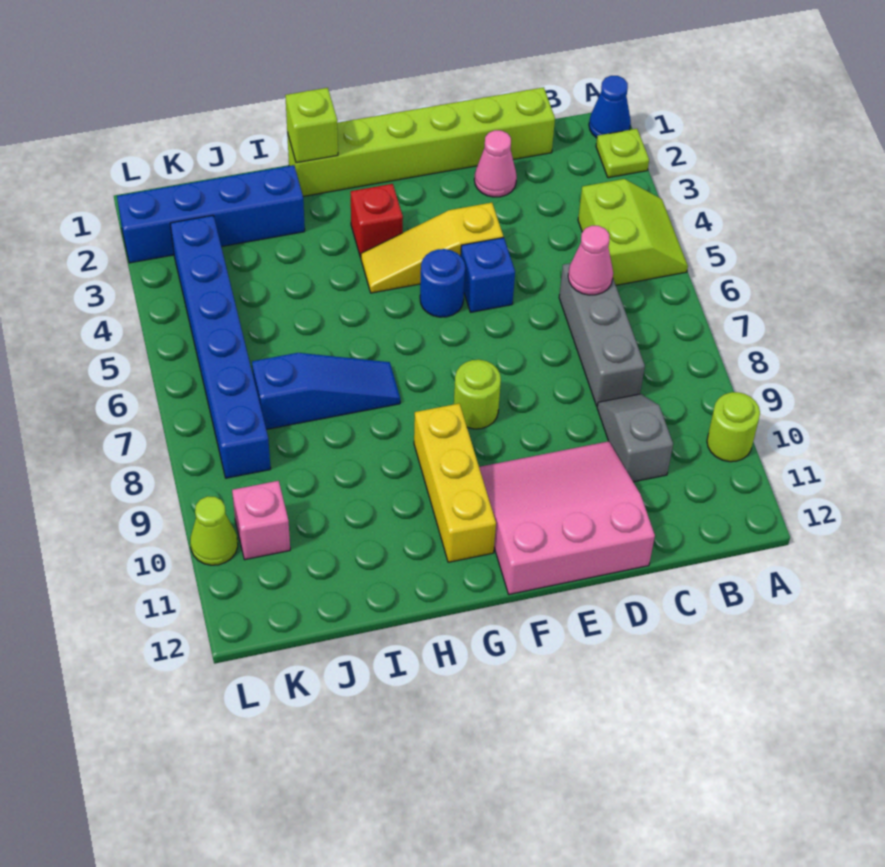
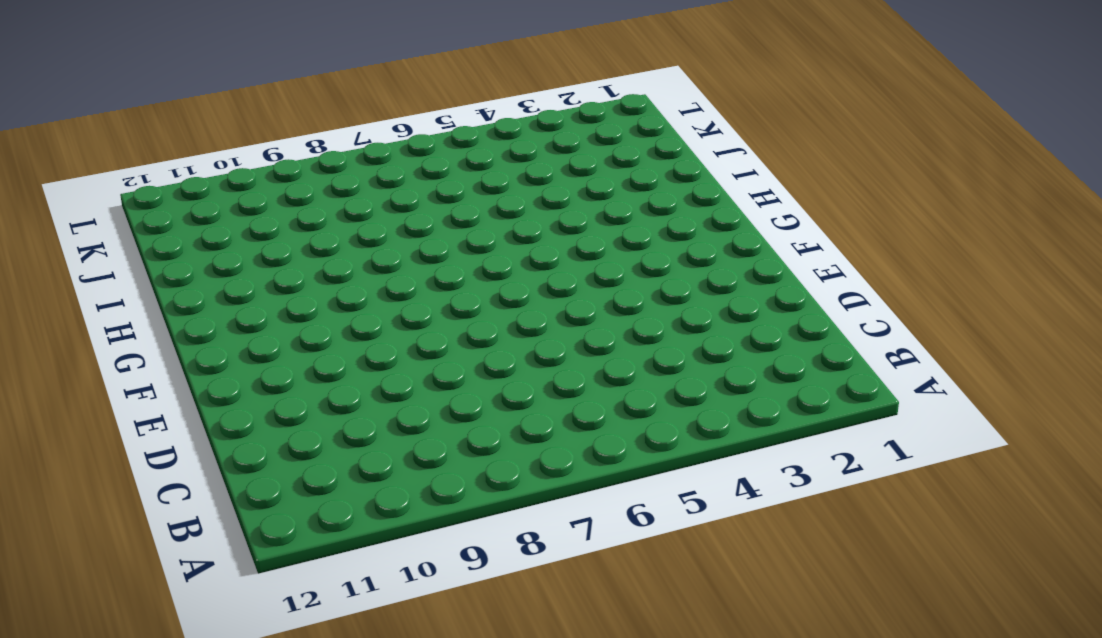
none -> blue 1x1 cone [589,76,631,138]
none -> lime 1x1 plate [596,129,649,178]
none -> lime 2x2 slope [578,179,688,285]

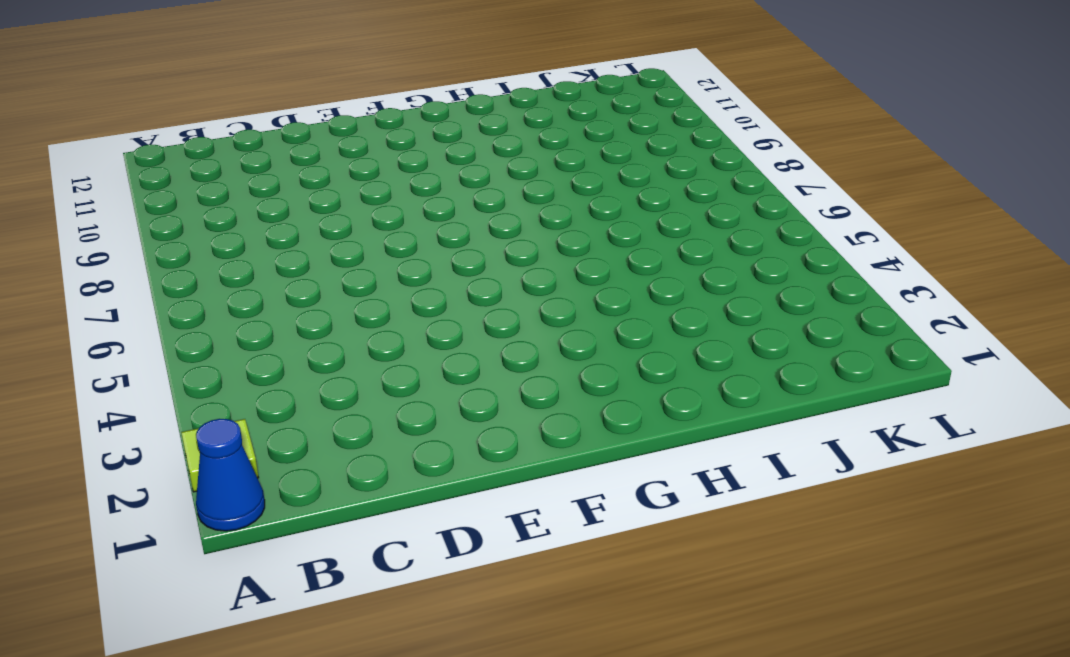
none -> lime 2x2 slope [578,179,688,285]
none -> lime 1x1 round brick [707,392,760,462]
none -> lime 1x6 brick [287,87,555,196]

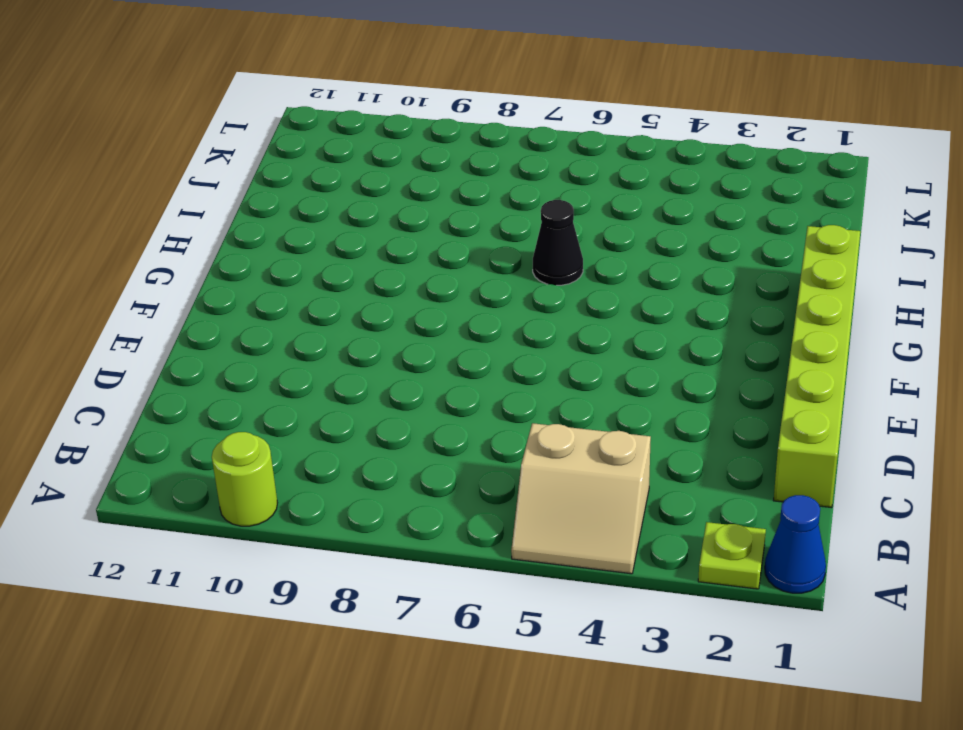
tan 2x2 slope [511,423,651,574] -> lime 2x2 slope [578,179,688,285]
black 1x1 cone [533,200,583,285] -> none
none -> grey 1x3 brick [559,263,645,406]
none -> grey 1x2 slope [597,394,673,482]
none -> pink 1x1 cone [474,130,517,197]

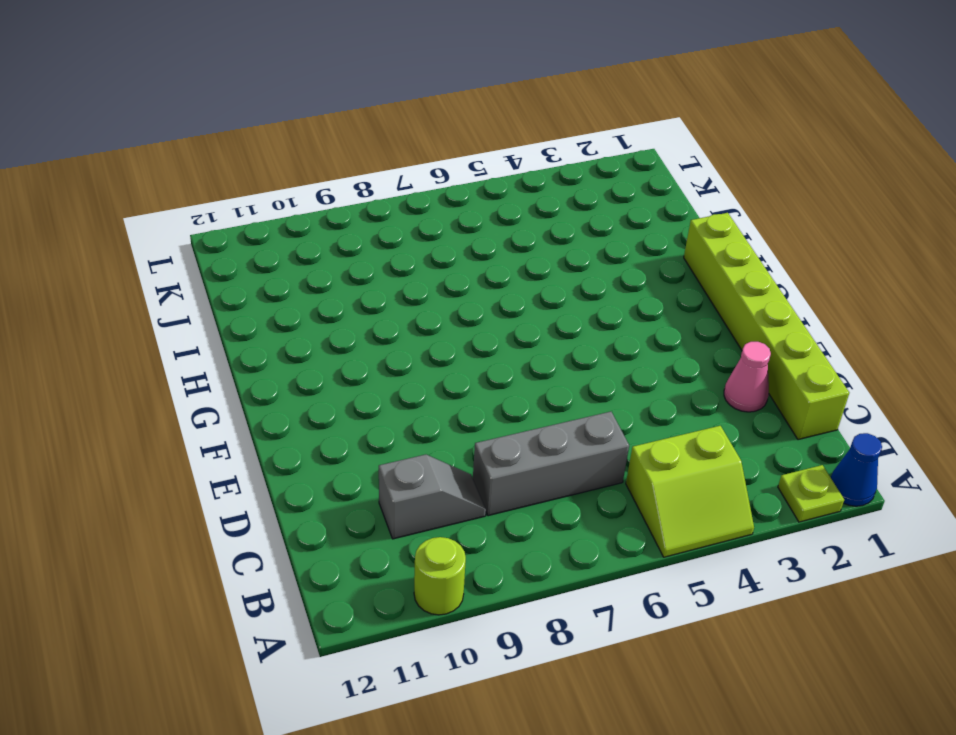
none -> pink 3x3 slope [479,441,655,594]
none -> yellow 1x3 slope [361,203,503,293]
none -> blue 1x1 brick [461,237,515,312]

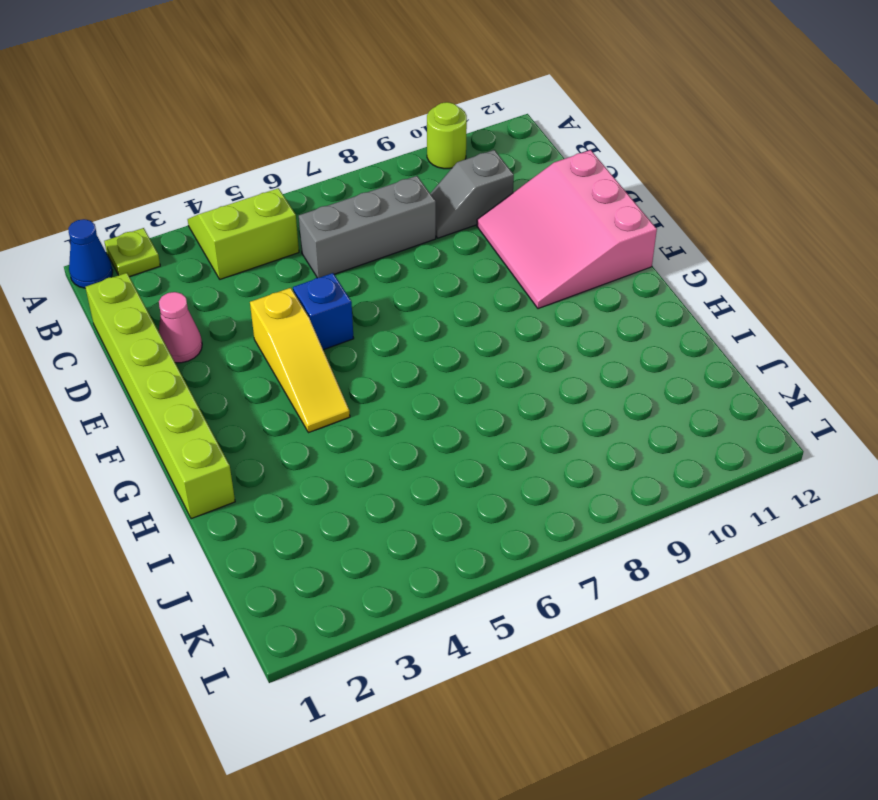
none -> blue 1x1 round brick [420,249,465,317]
none -> lime 1x1 round brick [454,360,501,429]
none -> red 1x1 brick [351,184,403,258]

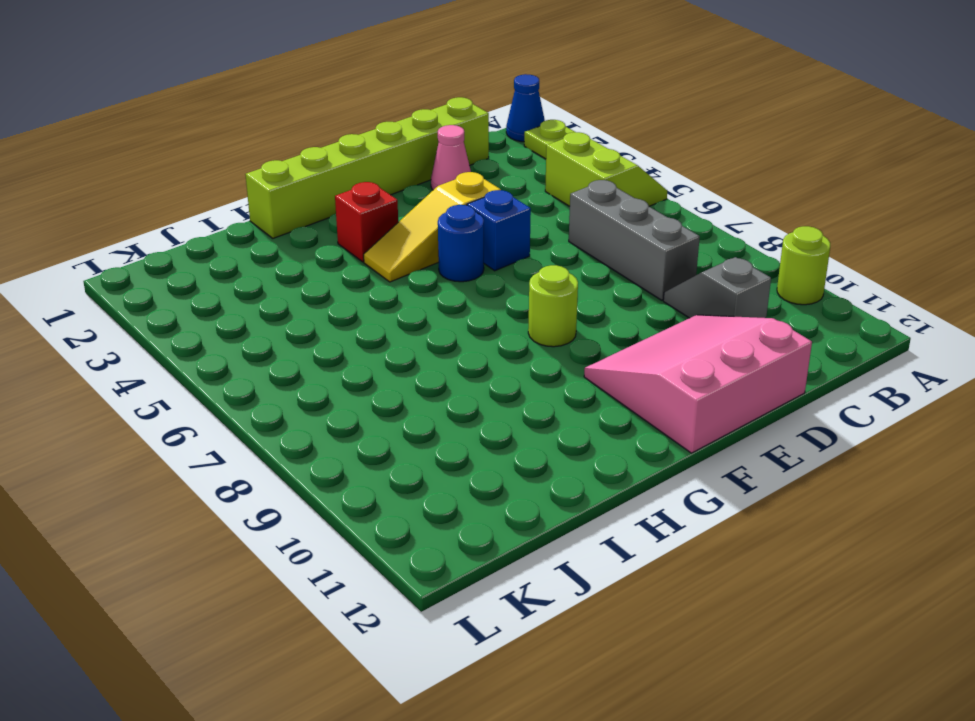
none -> yellow 1x3 brick [414,403,496,562]
none -> blue 1x3 slope [252,353,400,429]
none -> blue 1x4 brick [117,165,305,263]

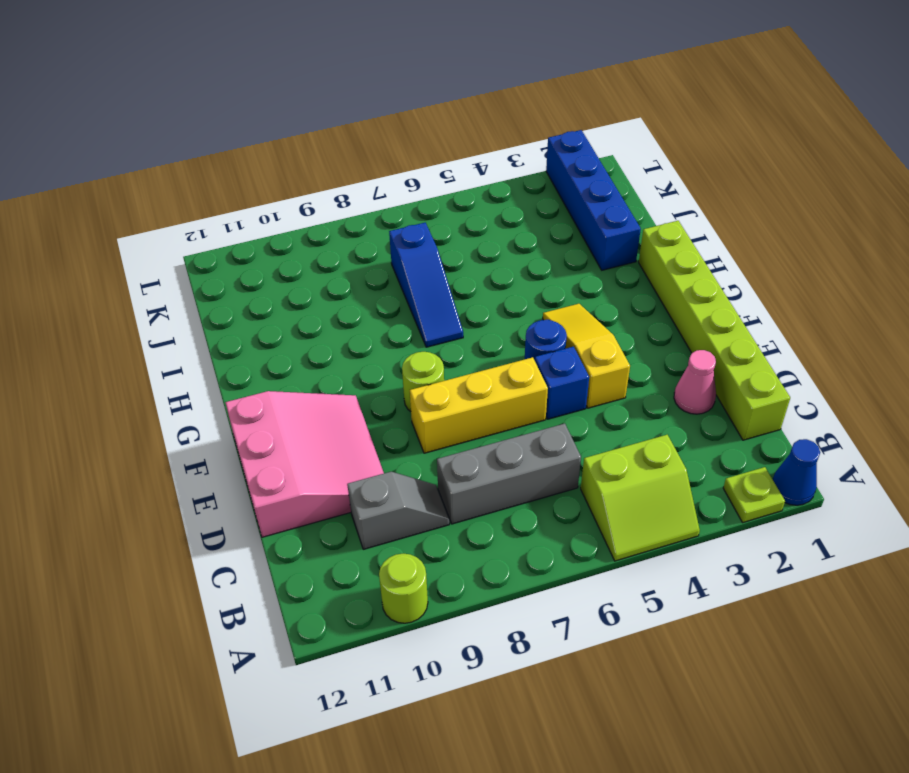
yellow 1x3 brick [410,357,548,453] -> yellow 1x3 brick moved to [414,403,496,562]
none -> red 1x1 brick [351,184,403,258]
none -> blue 1x6 brick [170,215,271,478]
none -> pink 1x1 brick [232,481,290,560]

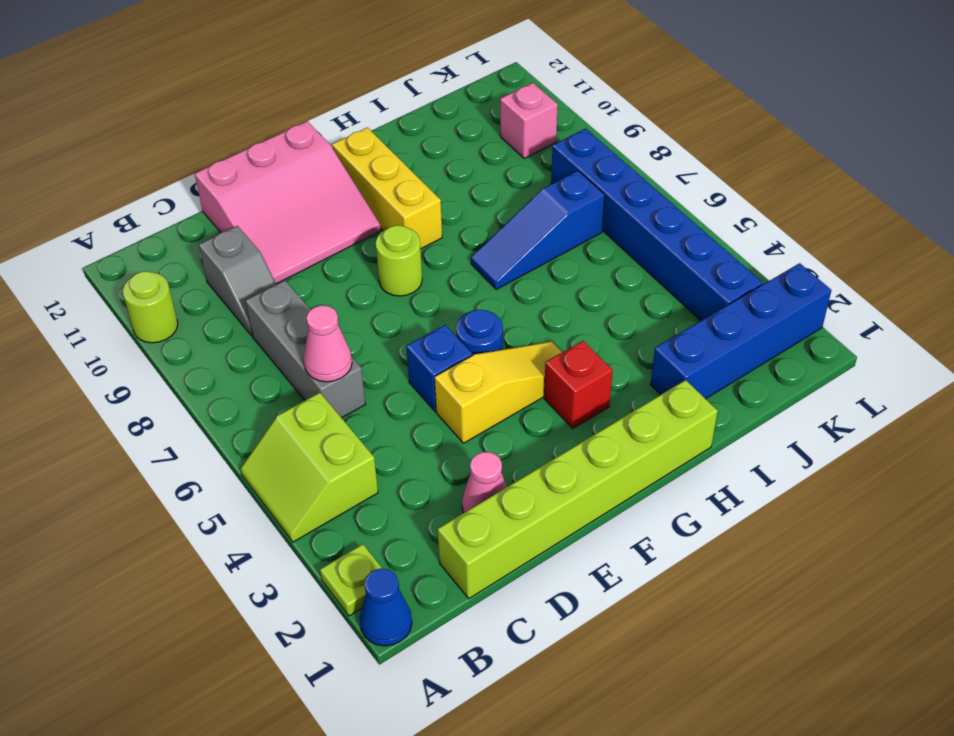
none -> lime 1x1 cone [190,496,238,565]
none -> lime 1x1 brick [285,88,338,163]

